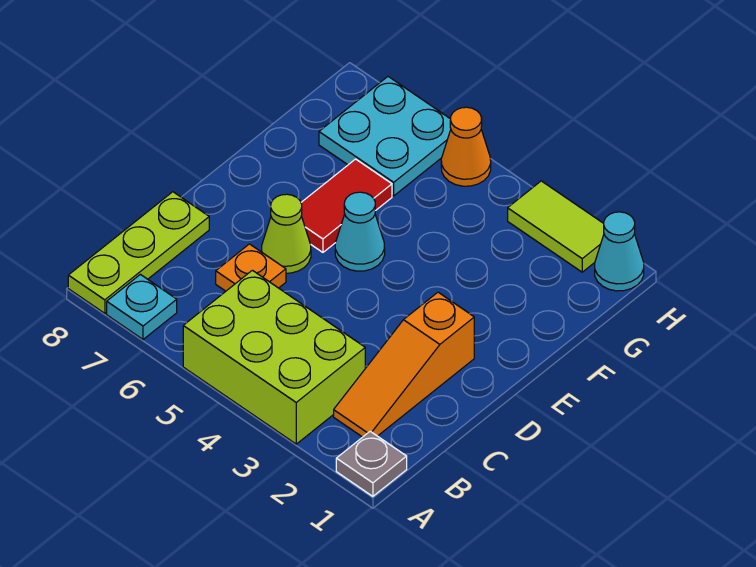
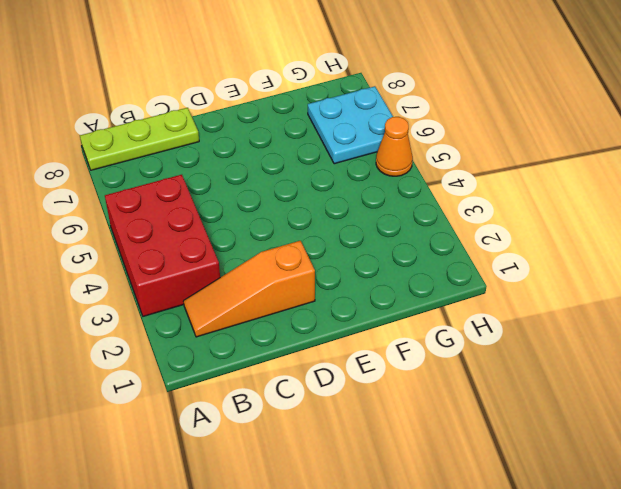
red 2x3 brick [105,175,220,316] -> lime 2x3 brick [183,270,365,444]
none -> grey 1x1 plate [336,431,407,496]
none -> cyan 1x1 plate [107,274,177,339]
none -> orange 1x1 plate [216,244,286,291]

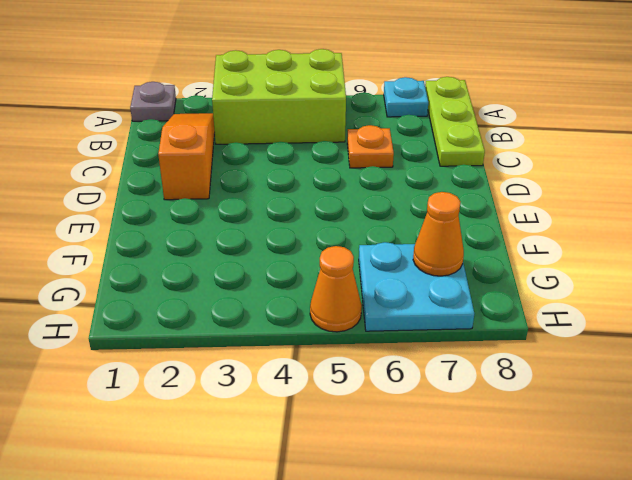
orange 1x1 cone [413,192,464,276] -> none
none -> lime 1x1 cone [262,194,311,273]
none -> cyan 1x1 cone [335,192,385,271]
none -> red 1x2 tile [301,159,392,252]

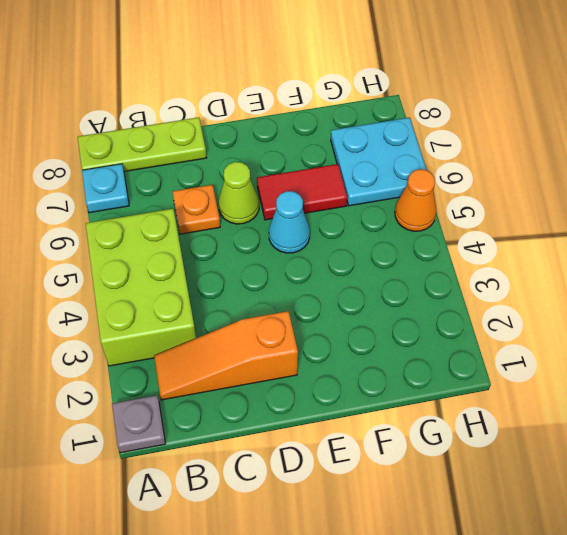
none -> cyan 1x1 cone [595,212,644,291]
none -> lime 1x2 tile [508,181,604,272]

